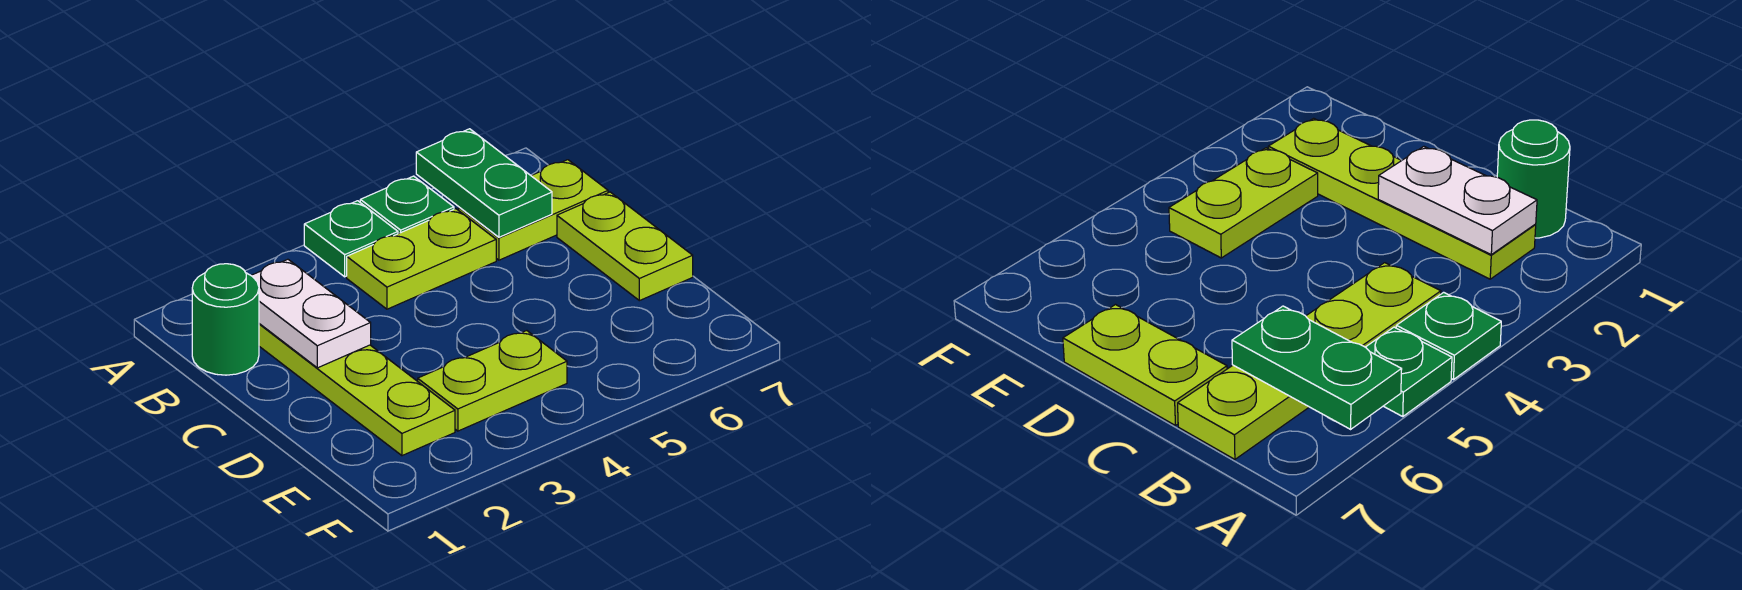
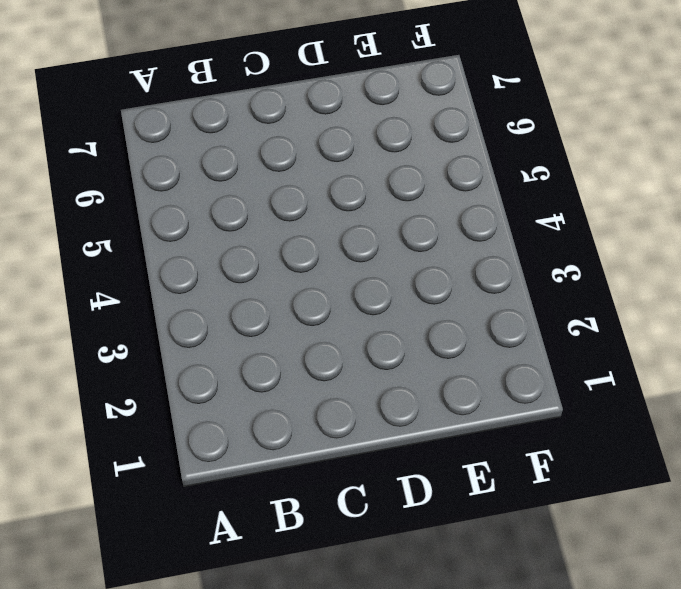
none -> green 1x1 plate [304,201,398,277]
none -> green 1x1 plate [360,176,454,234]

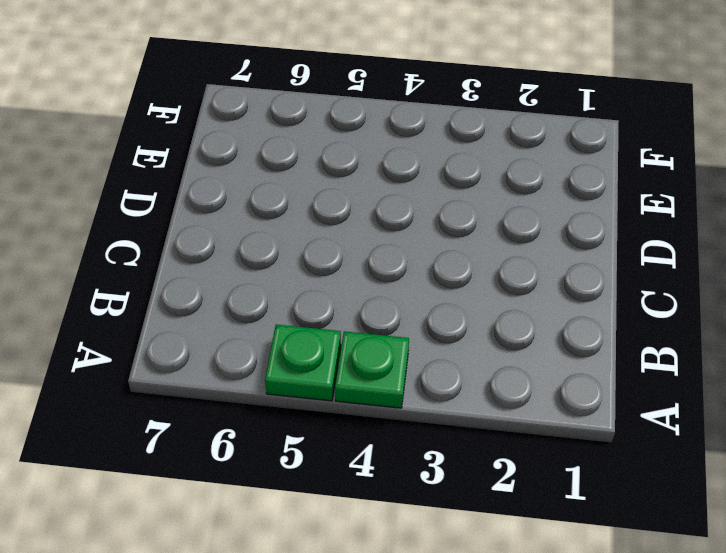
none -> green 1x1 round brick [192,264,259,375]
none -> lime 1x4 plate [259,324,455,456]

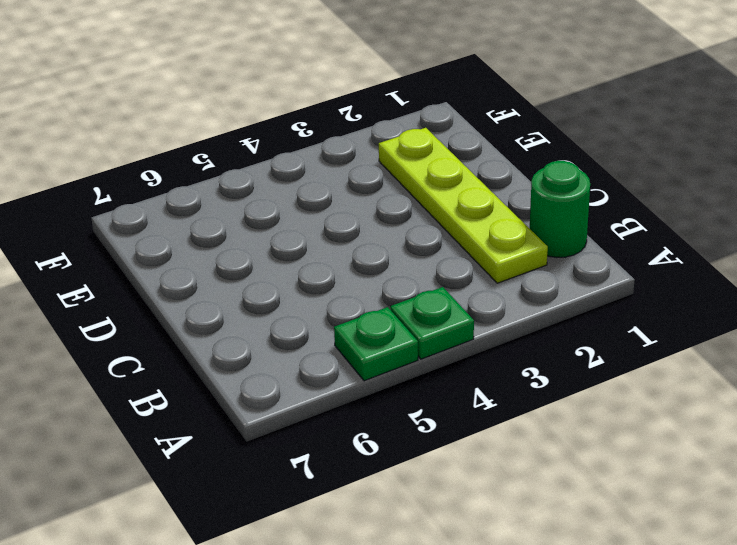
none -> lime 1x2 plate [347,209,496,309]
none -> lime 1x2 plate [459,160,608,260]

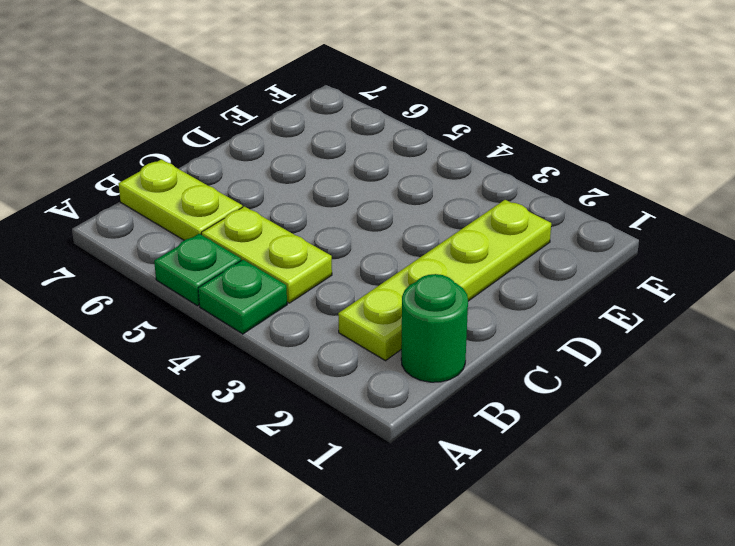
none -> lime 1x2 plate [557,192,693,301]
none -> lime 1x2 plate [418,331,567,431]

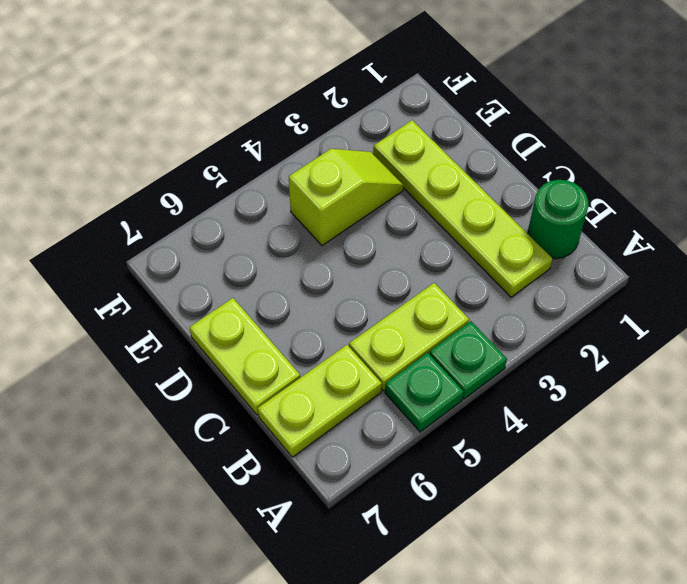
lime 1x2 slope [289,149,403,246] -> lime 1x2 plate [418,331,567,431]
none -> green 1x2 plate [416,129,552,237]
none -> white 1x2 plate [251,259,371,368]

